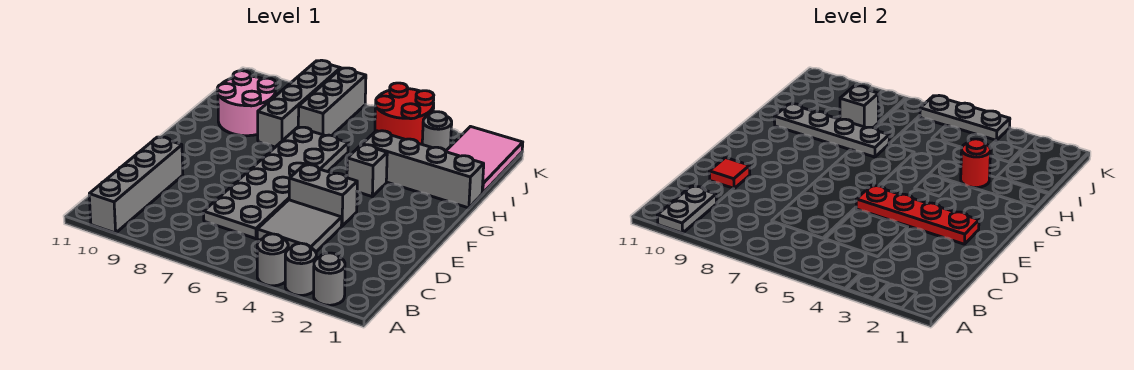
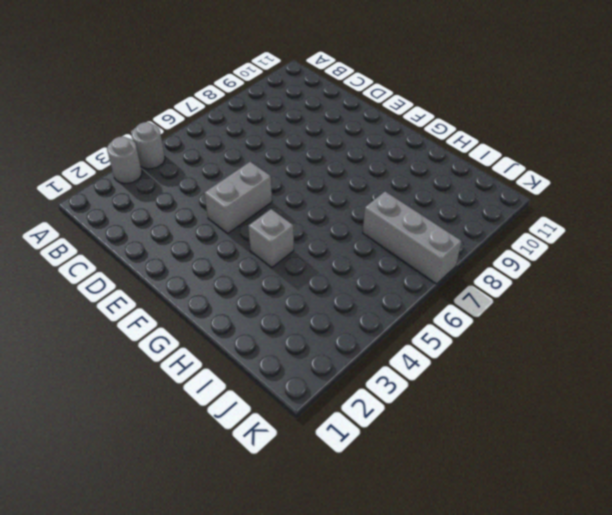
none -> grey 1x1 round brick [314,253,345,305]
none -> grey 1x4 brick [89,137,183,233]
none -> grey 2x2 tile [257,200,342,252]

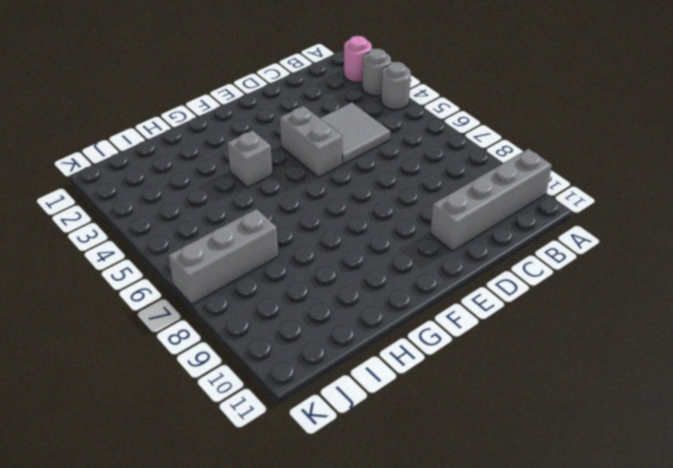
pink 1x1 round brick [344,36,372,82] -> grey 1x1 round brick [314,253,345,305]
none -> grey 2x6 plate [204,127,348,239]
none -> grey 1x4 brick [362,131,484,208]
none -> grey 1x4 brick [258,60,340,147]

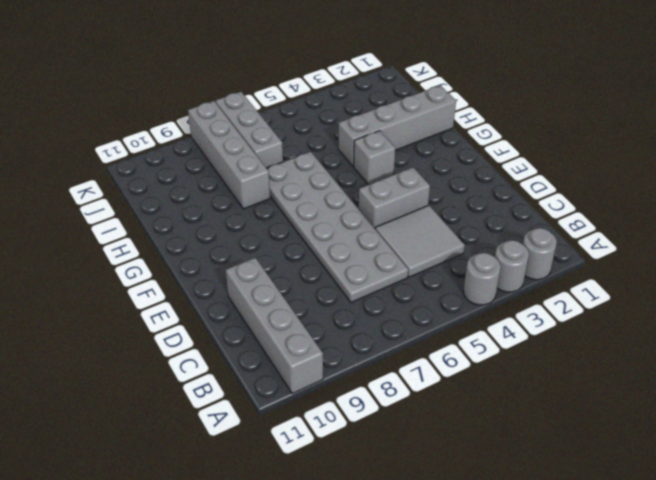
none -> pink 2x2 round brick [217,71,276,136]
none -> pink 2x3 tile [446,127,523,193]
none -> grey 1x1 round brick [422,112,452,151]

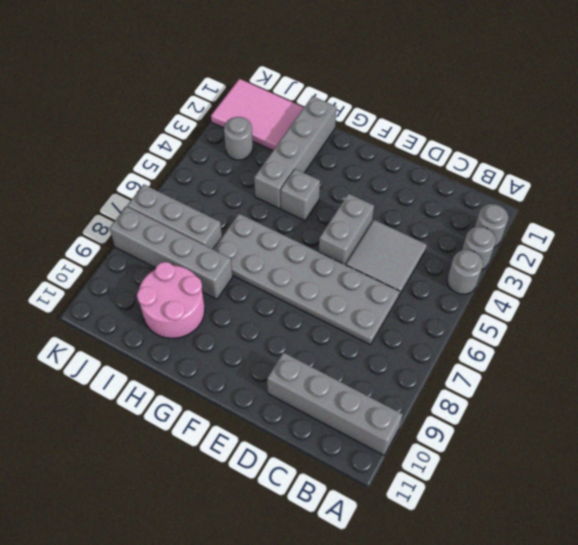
none -> red 2x2 round brick [375,83,434,144]
none -> grey 1x2 plate [657,186,716,233]
none -> red 1x1 tile [709,158,750,189]

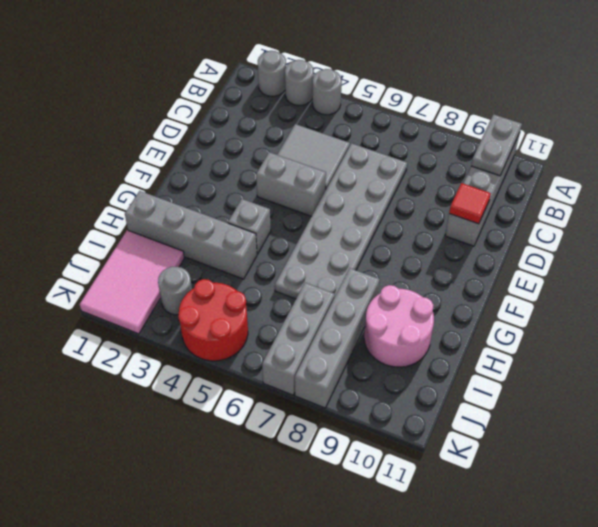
none -> red 1x4 plate [856,185,979,244]
none -> red 1x1 round brick [961,139,991,188]
none -> grey 1x4 plate [774,104,889,157]

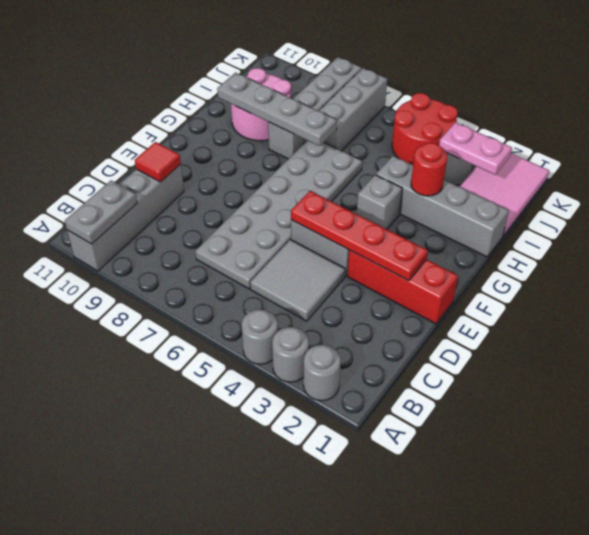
red 1x3 brick [348,250,458,324] -> none
pink 1x2 plate [439,123,512,175] -> none
none -> grey 1x1 brick [840,86,878,128]
none -> grey 1x3 plate [920,96,1010,140]

